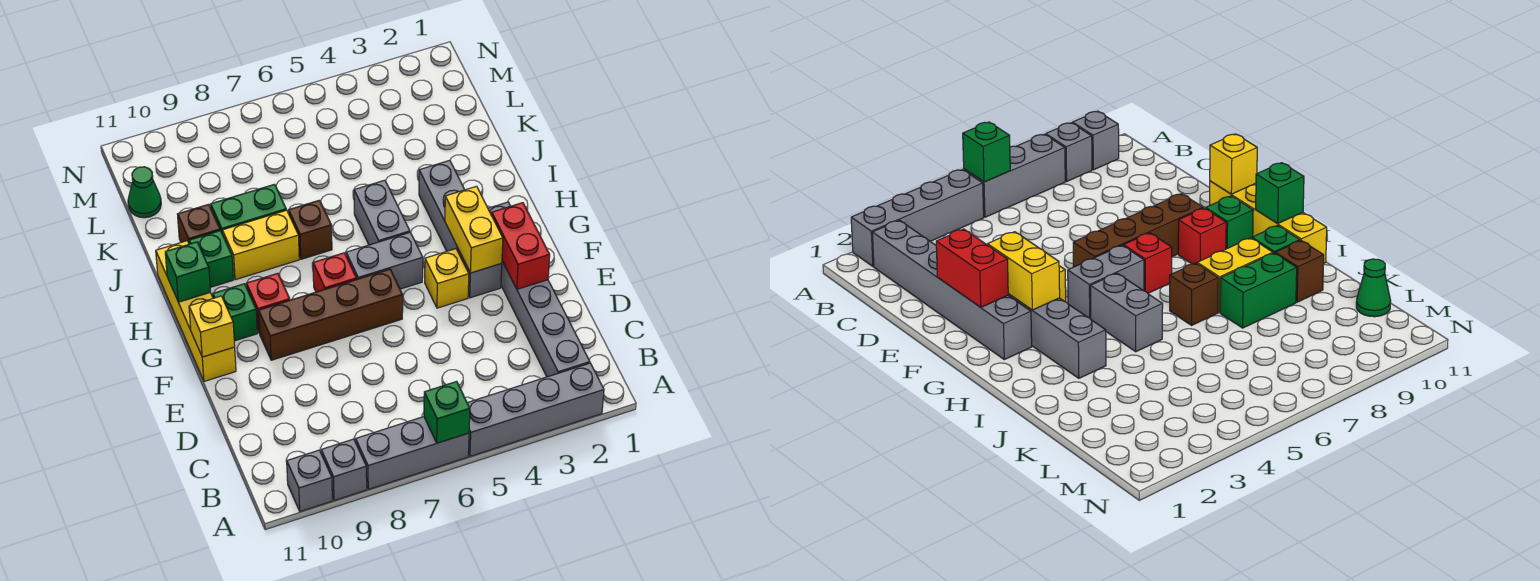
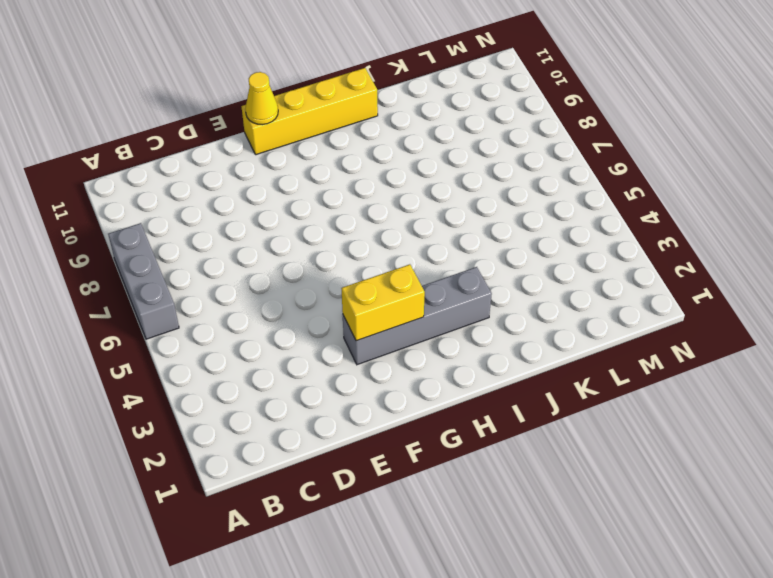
yellow 1x1 cone [245,72,278,125] -> yellow 1x1 brick [189,296,235,357]
none -> grey 1x4 brick [468,363,604,456]
none -> grey 1x1 brick [321,439,367,501]
none -> grey 1x1 brick [287,450,332,512]

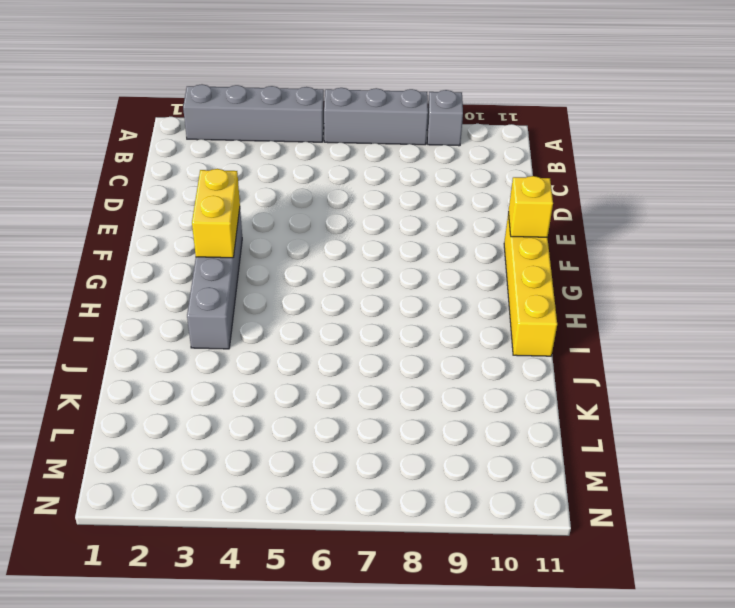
none -> grey 1x1 brick [287,450,332,512]
none -> grey 1x6 brick [488,202,590,377]
none -> yellow 1x1 brick [425,249,469,308]

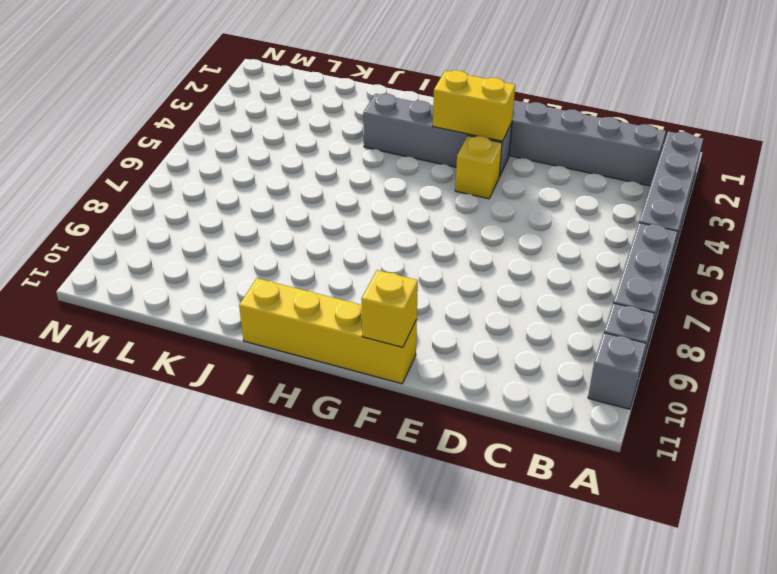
none -> brown 1x4 brick [258,269,403,360]
none -> grey 1x2 brick [346,232,423,289]
none -> red 1x1 brick [313,253,357,292]

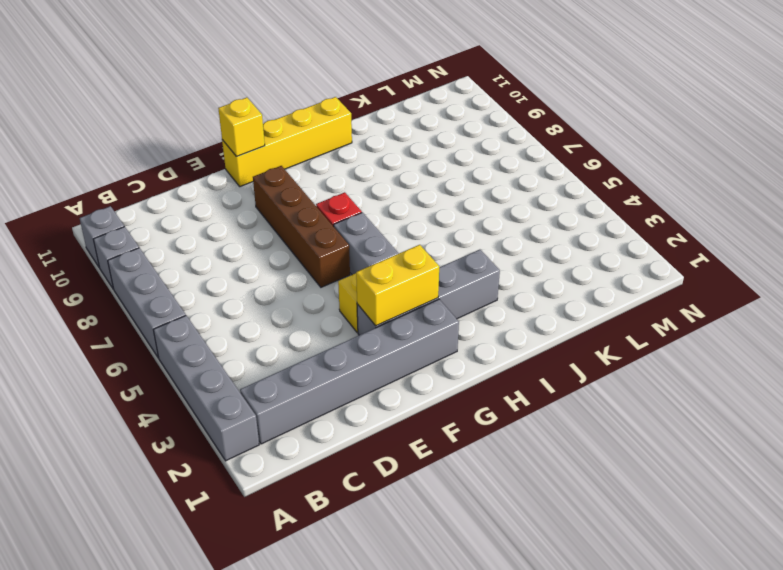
none -> red 1x1 brick [246,273,290,332]
none -> green 1x1 brick [213,284,257,341]
none -> grey 1x2 brick [354,180,410,245]

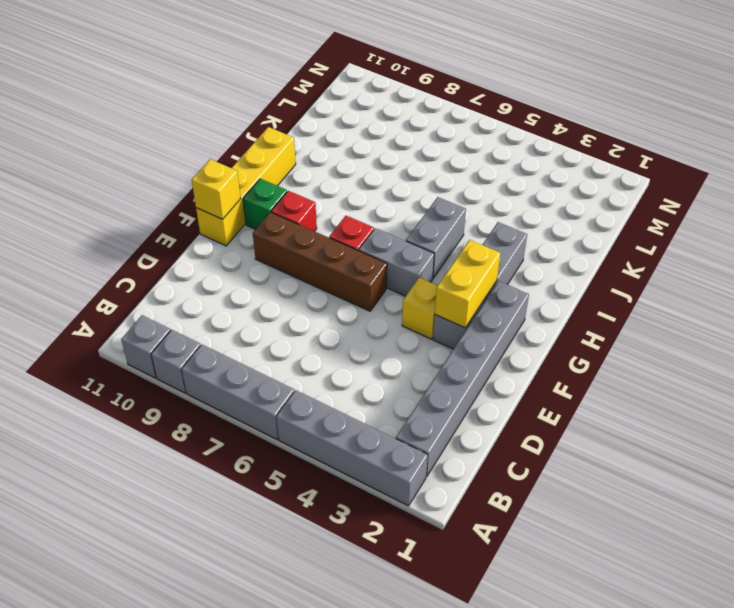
none -> brown 1x1 brick [288,200,332,259]
none -> yellow 1x2 brick [222,210,299,280]
none -> green 1x1 brick [189,230,233,287]

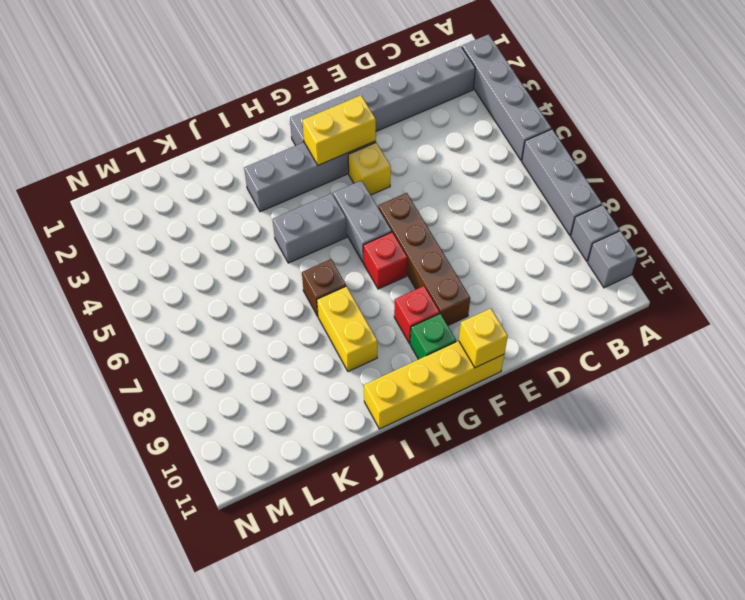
none -> green 1x1 brick [189,230,233,287]
none -> green 1x2 brick [211,184,286,234]
none -> brown 1x1 brick [178,204,220,243]

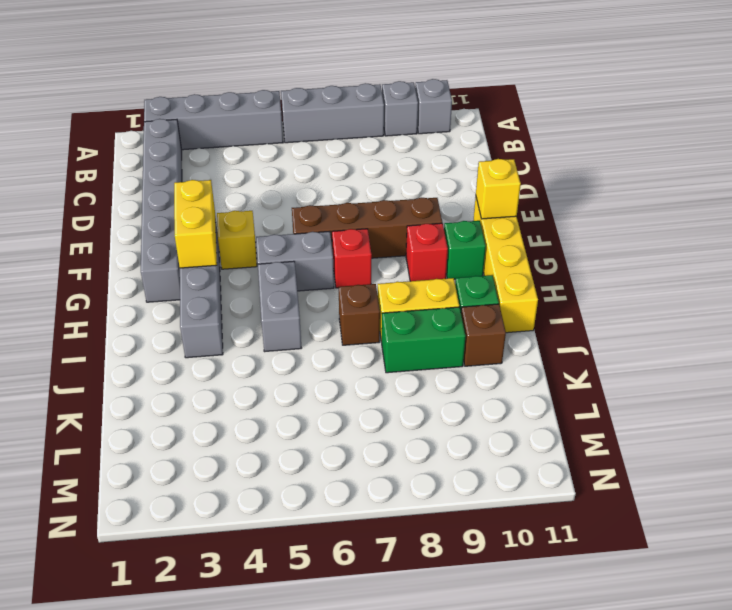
none -> green 1x1 cone [128,167,161,218]
none -> green 1x1 brick [424,381,470,443]
none -> red 1x2 brick [492,203,550,289]

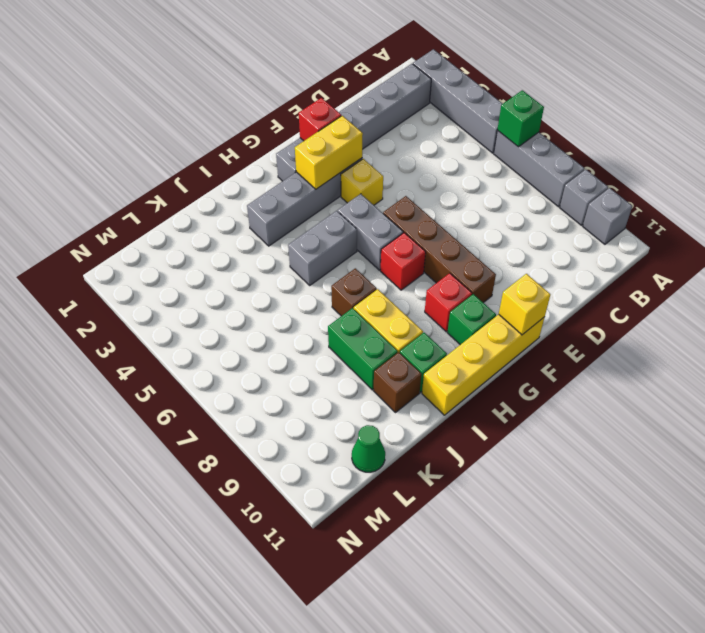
red 1x1 brick [299,98,341,141] -> red 1x2 brick [492,203,550,289]
none -> green 1x1 brick [165,242,210,302]

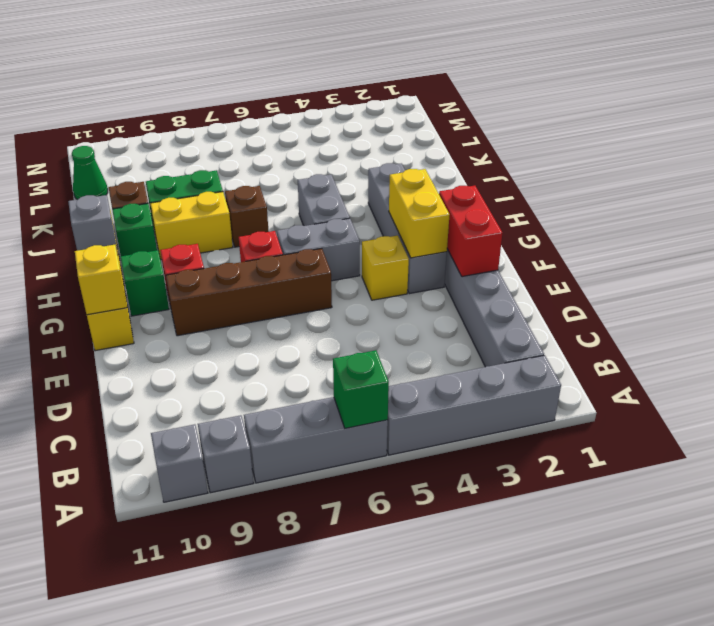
grey 1x1 brick [68,195,118,255] -> green 1x1 brick [165,242,210,302]

